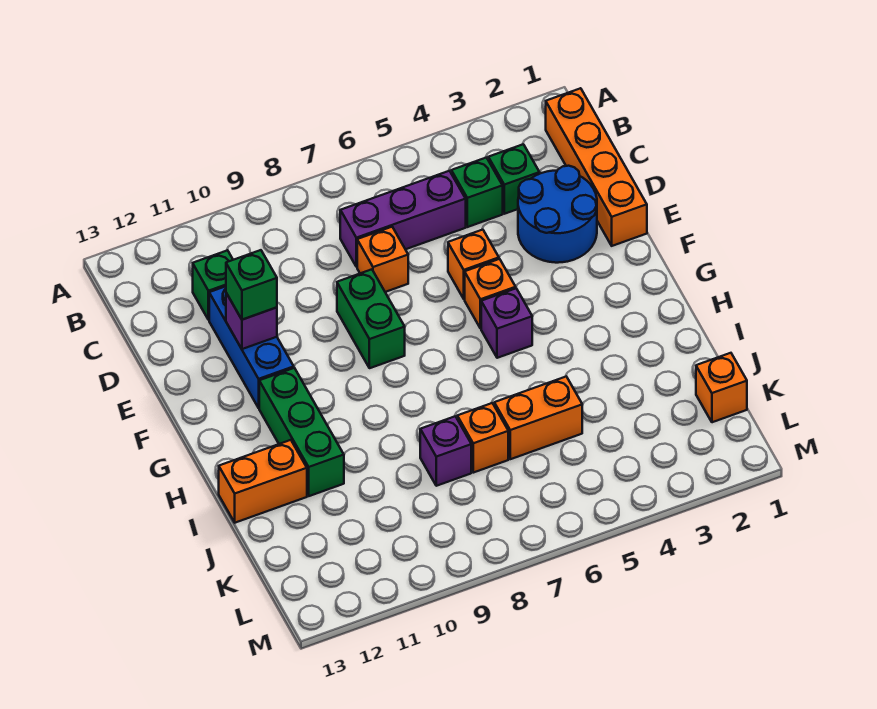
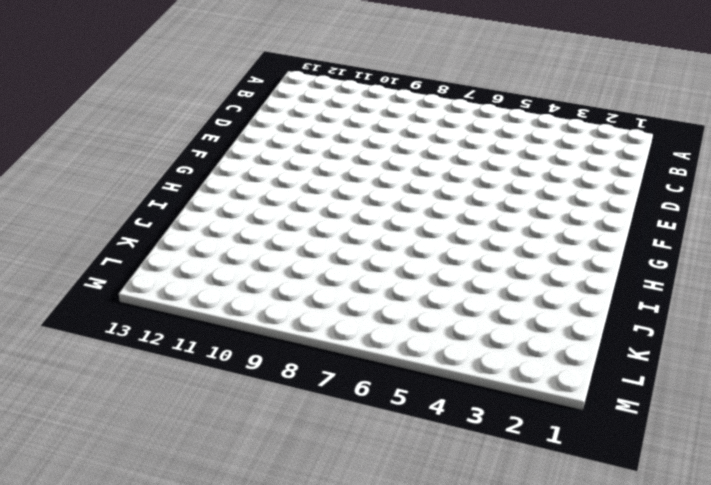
none -> orange 1x4 brick [546,88,647,246]
none -> green 1x1 brick [488,144,540,214]
none -> green 1x1 brick [451,158,503,227]

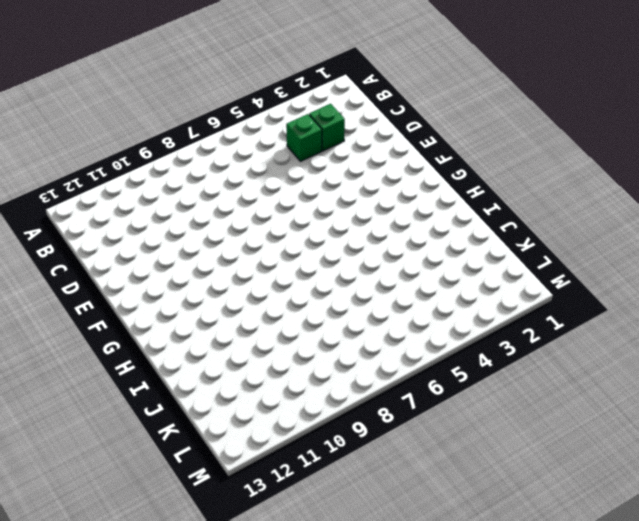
none -> orange 1x4 brick [546,88,647,246]
none -> purple 1x3 brick [340,171,466,267]
none -> green 1x1 brick [193,250,233,320]

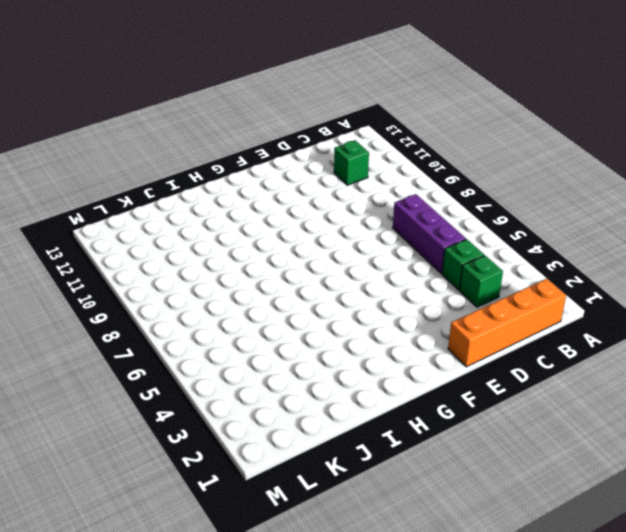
none -> blue 2x2 round brick [518,166,597,263]
none -> orange 1x1 brick [357,227,408,292]
none -> blue 1x3 brick [209,286,294,408]

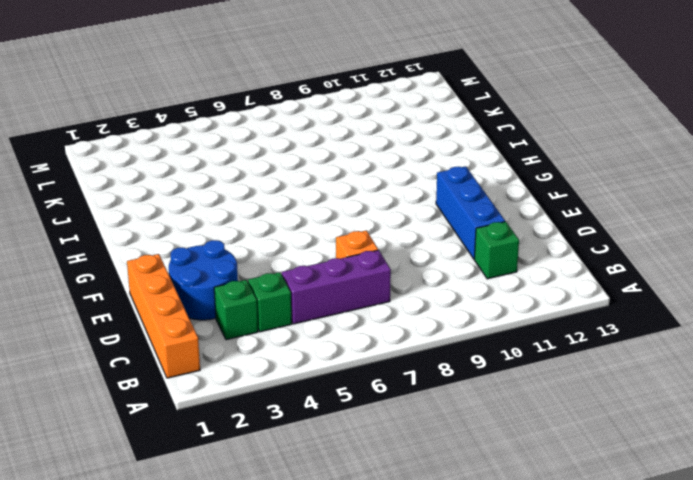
none -> orange 1x1 brick [448,230,499,299]
none -> green 1x2 brick [337,269,405,368]
none -> orange 1x1 brick [465,259,516,329]

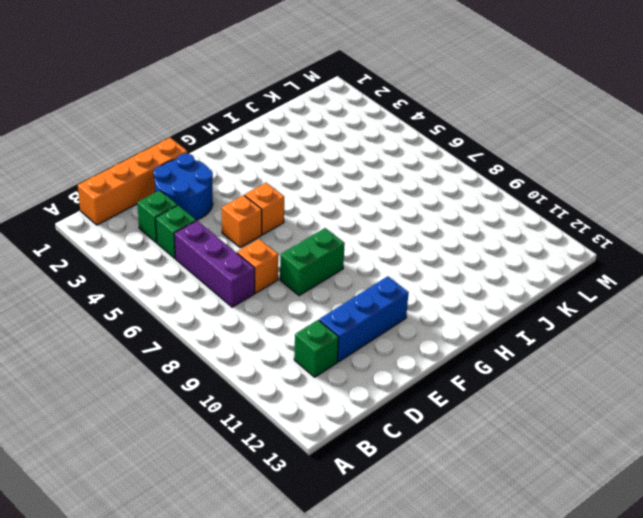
none -> purple 1x1 brick [481,289,532,358]
none -> green 1x3 brick [259,368,344,496]
none -> orange 1x2 brick [219,440,307,523]

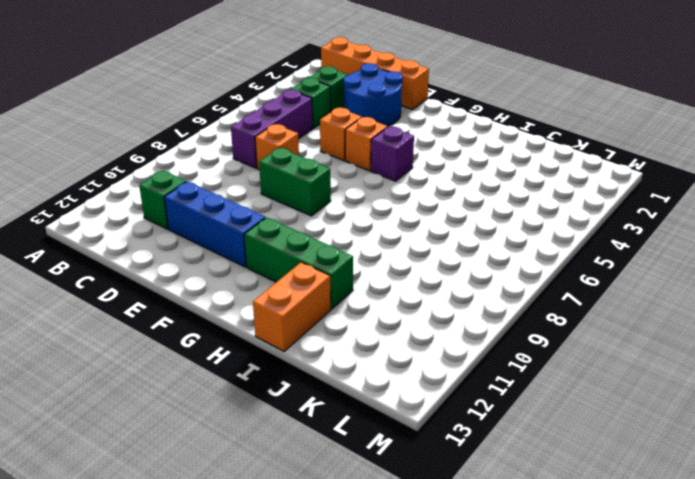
none -> orange 1x2 brick [494,377,582,459]
none -> orange 1x1 brick [457,403,508,473]
none -> purple 1x1 brick [420,416,471,486]

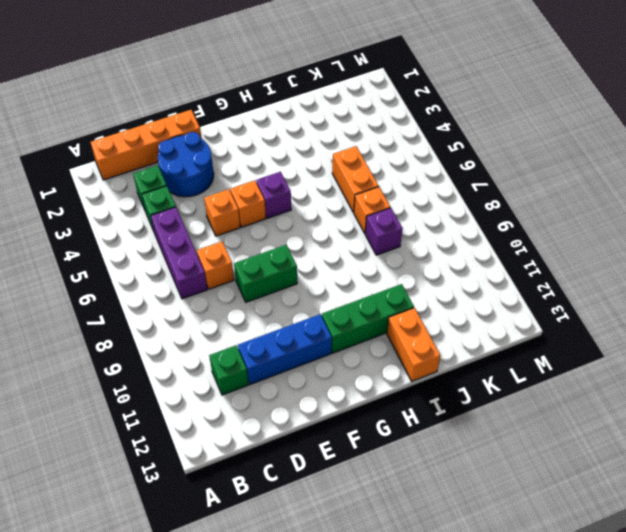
none -> orange 1x1 brick [696,353,747,422]
none -> purple 1x1 brick [226,293,277,349]
none -> green 1x1 brick [226,250,277,320]

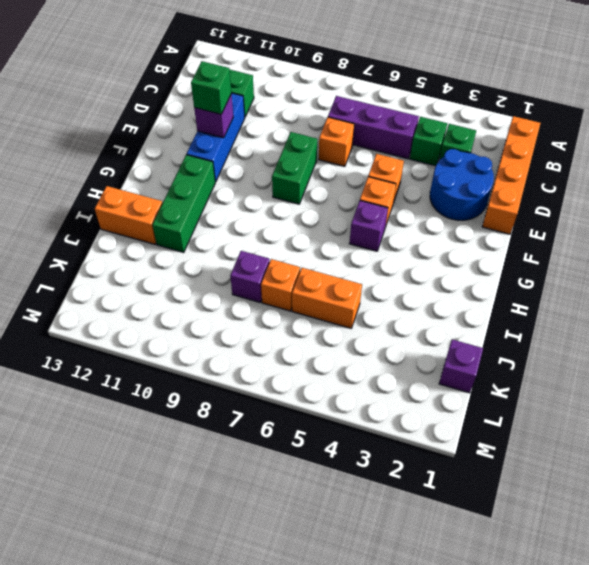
purple 1x1 brick [439,340,483,393] -> orange 1x1 brick [696,353,747,422]

